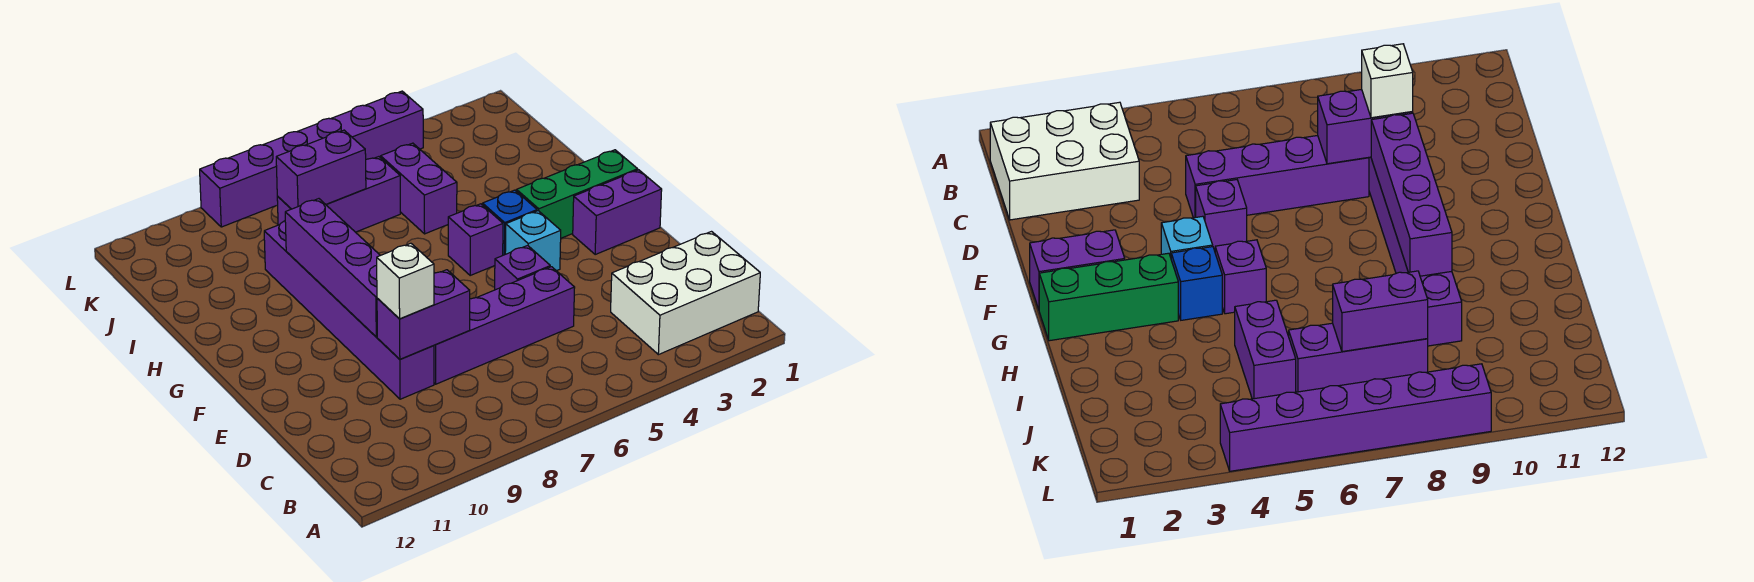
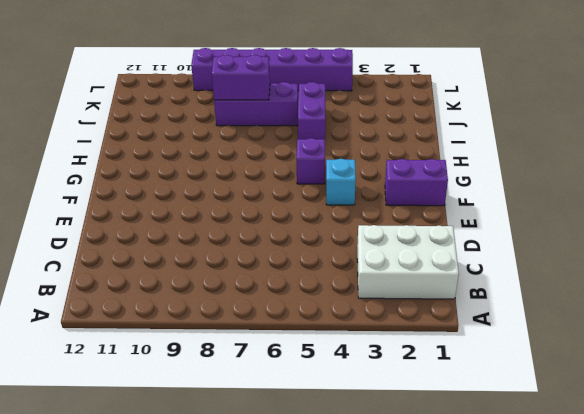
none -> purple 1x4 brick [434,267,575,384]
none -> purple 1x6 brick [264,221,434,399]
none -> purple 1x1 brick [495,245,550,290]

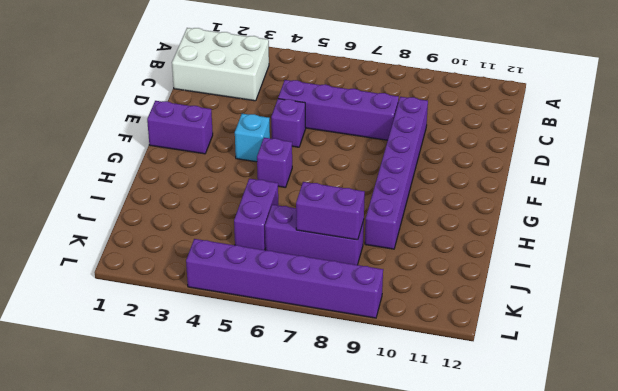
none -> green 1x3 brick [516,150,638,238]
none -> blue 1x1 brick [483,190,537,255]
none -> purple 1x2 brick [377,270,470,359]

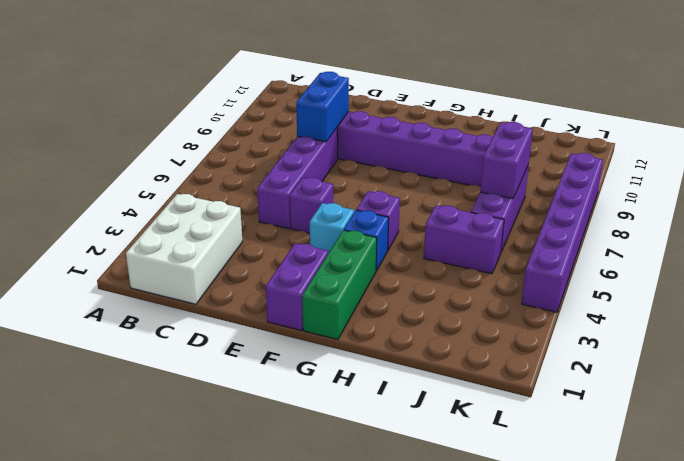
blue 1x2 brick [296,72,349,142] -> purple 1x2 brick [377,270,470,359]
none -> purple 1x4 brick [285,199,380,337]
none -> white 1x1 brick [377,243,434,319]

